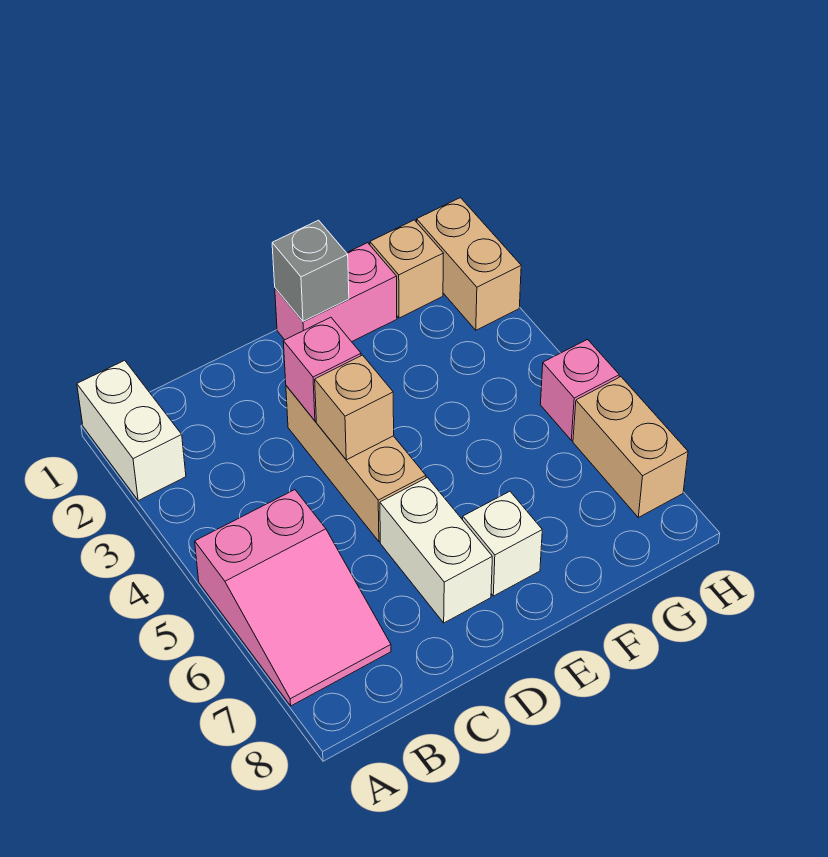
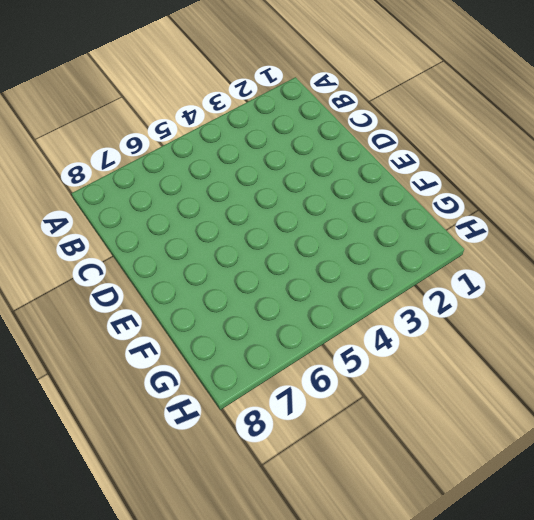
none -> white 1x2 brick [77,360,186,501]
none -> pink 2x3 slope [195,490,391,706]
none -> tan 1x3 brick [286,386,426,542]

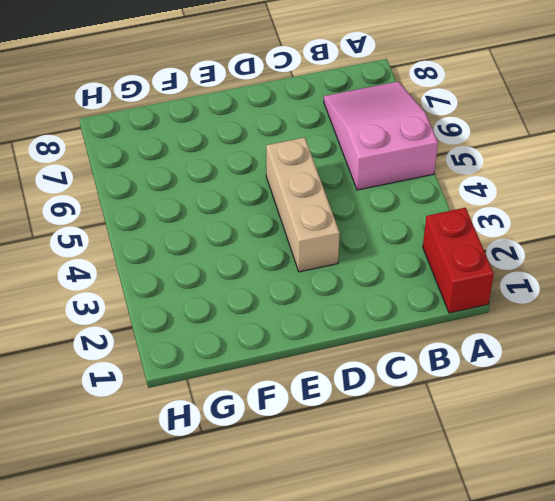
red 1x2 brick [423,208,494,313] -> white 1x2 brick [77,360,186,501]
none -> white 1x2 brick [380,477,492,623]
none -> pink 1x2 brick [275,243,397,342]
none -> white 1x1 brick [463,491,542,596]

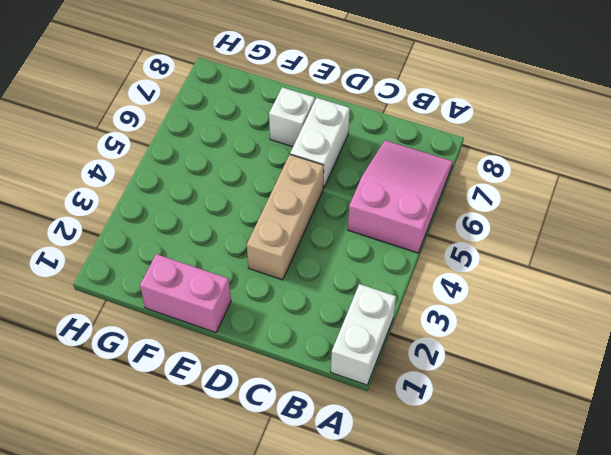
none -> tan 1x1 brick [370,220,444,318]
none -> tan 1x2 brick [417,198,521,330]
none -> pink 1x1 brick [540,339,619,440]

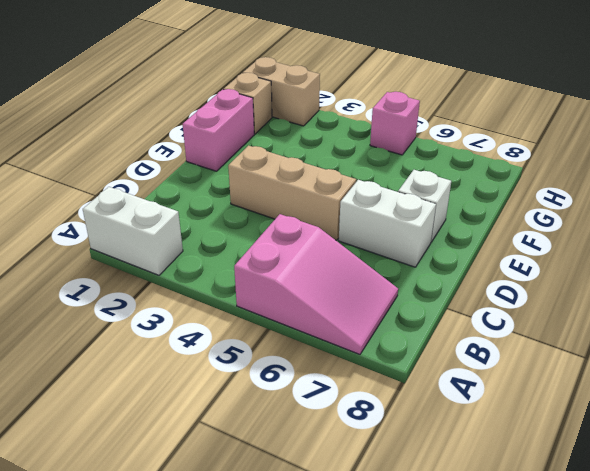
none -> tan 1x2 brick [573,377,688,517]
none -> pink 1x1 brick [283,317,361,421]
none -> tan 1x1 brick [315,355,394,460]

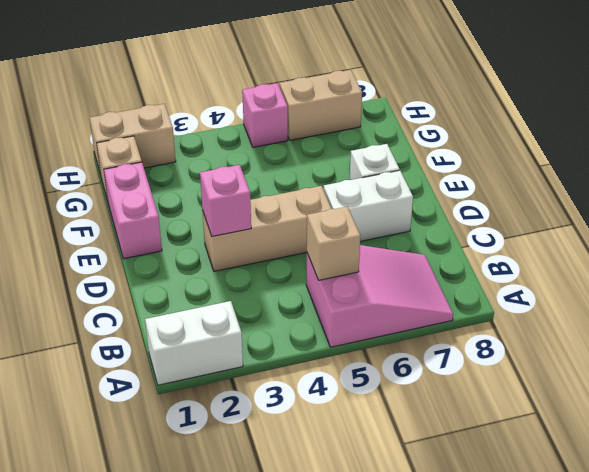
tan 1x1 brick [307,207,360,280] -> tan 1x1 brick moved to [315,355,394,460]
none -> grey 1x1 brick [272,220,349,321]

